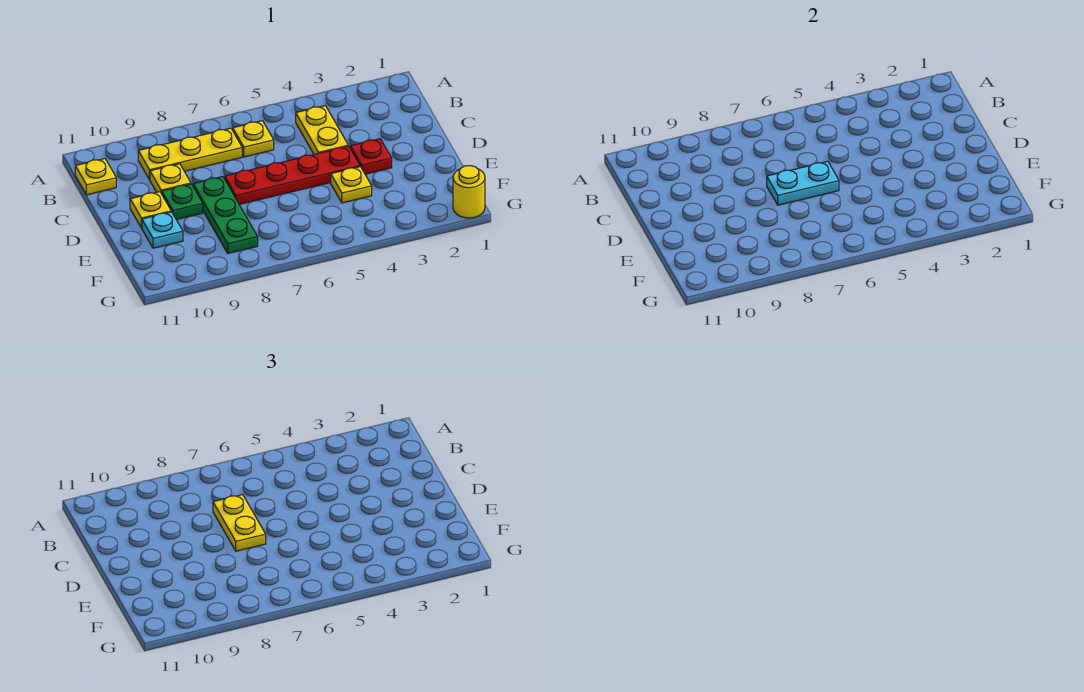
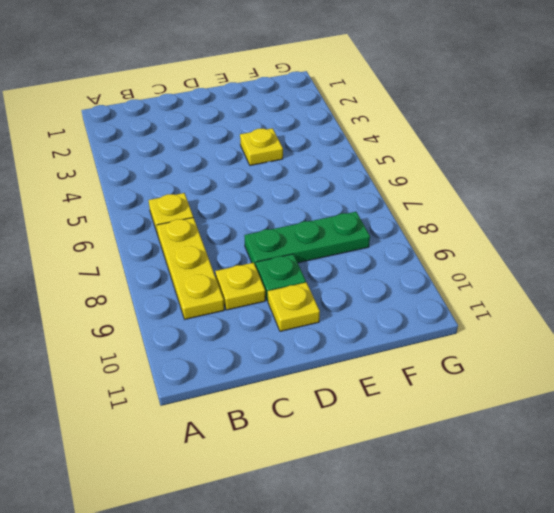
none -> yellow 1x2 plate [296,106,348,154]
none -> yellow 1x1 plate [75,159,116,195]
none -> red 1x1 plate [350,139,392,174]

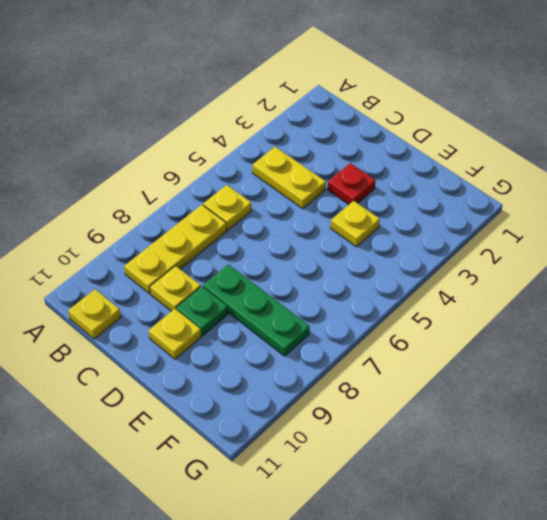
none -> red 1x4 plate [225,146,360,204]
none -> cyan 1x1 plate [142,212,183,248]
none -> yellow 1x1 round brick [453,166,485,218]

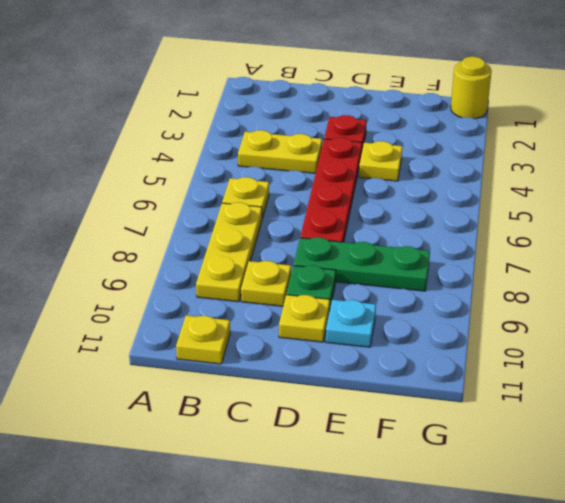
none -> cyan 1x2 plate [767,161,839,205]
none -> yellow 1x2 plate [213,495,266,551]

